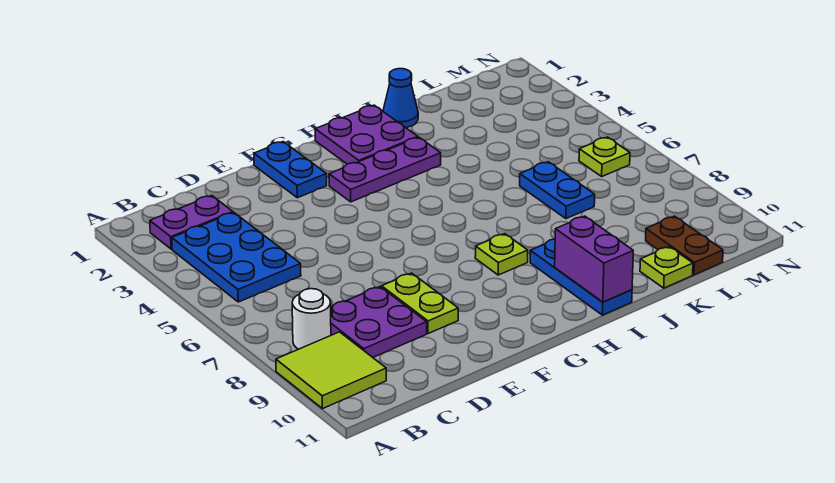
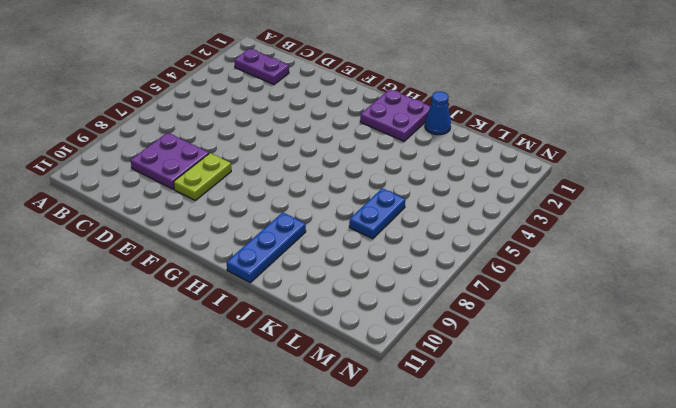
none -> lime 2x2 tile [276,332,386,409]
none -> blue 2x3 plate [172,213,301,302]
none -> white 1x1 round brick [292,289,331,349]

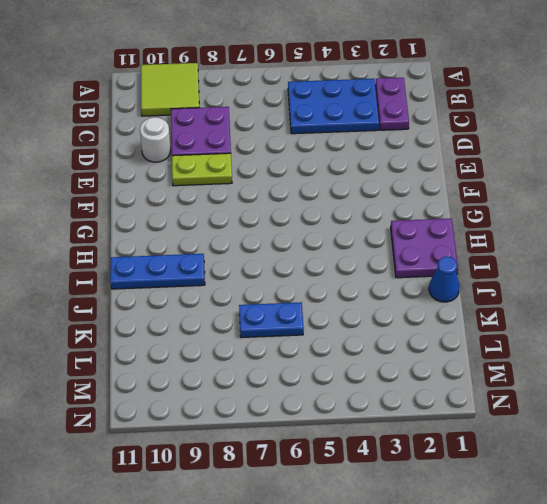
white 1x1 round brick [140,117,171,162] -> white 1x1 round brick moved to [292,289,331,349]
none -> blue 1x2 plate [254,142,327,198]
none -> purple 1x3 plate [329,137,441,202]
none -> lime 1x1 plate [475,234,528,275]

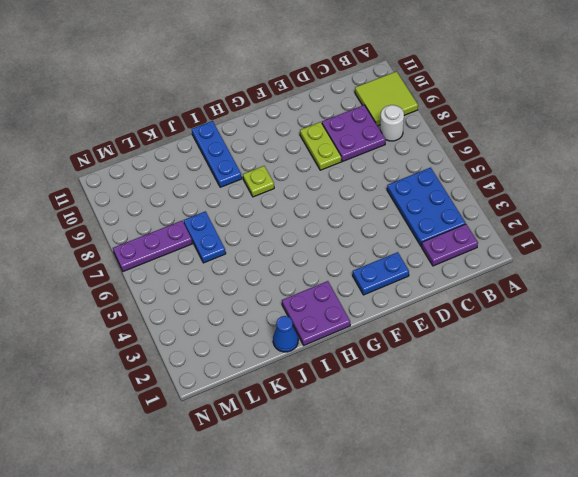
blue 1x2 plate [353,252,409,295] -> blue 1x2 plate turned to [254,142,327,198]
purple 1x3 plate [113,221,192,271] -> purple 1x3 plate moved to [329,137,441,202]
none -> lime 1x1 plate [640,247,693,288]
none -> brown 1x2 plate [646,216,723,275]
none -> lime 1x1 plate [579,137,630,176]

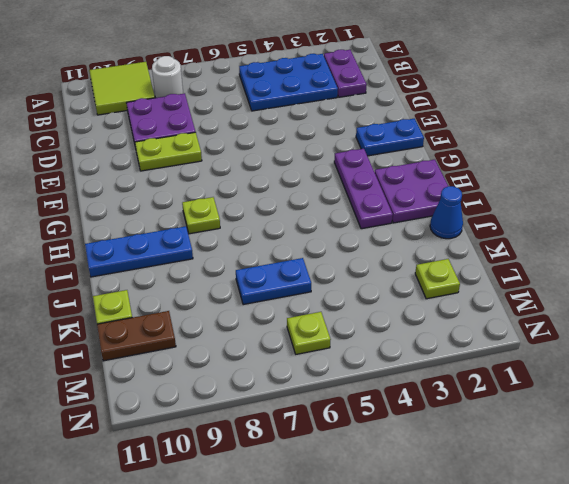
lime 1x1 plate [415,259,460,299] -> none
none -> purple 1x2 brick [555,216,633,302]

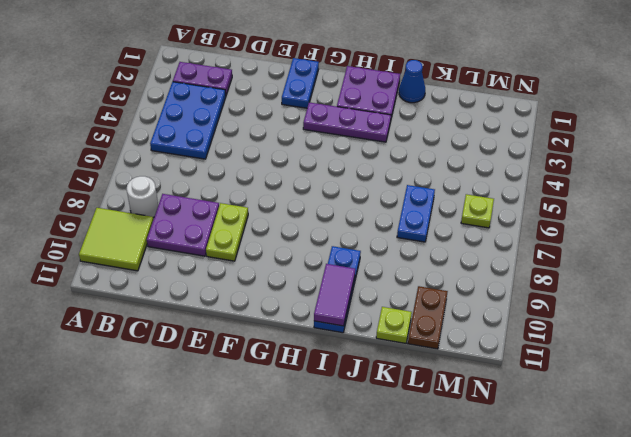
purple 1x2 tile [314,264,355,326] -> purple 1x2 brick [555,216,633,302]
none -> lime 1x1 plate [475,234,528,275]

